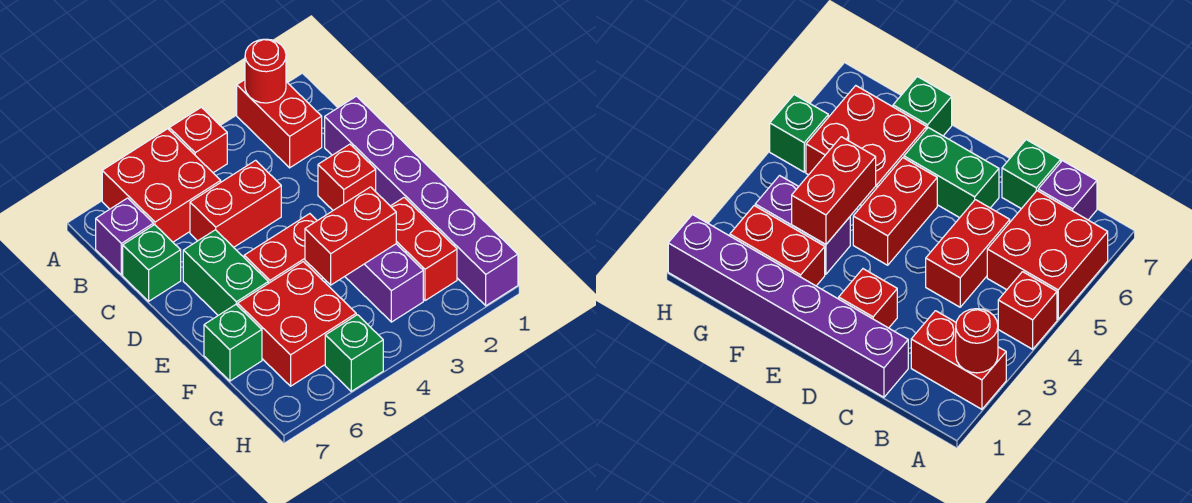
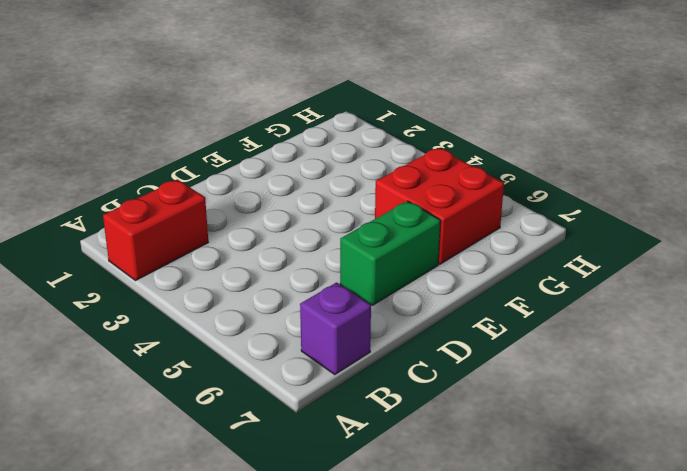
none -> red 1x1 brick [169,107,227,173]
none -> red 2x2 brick [102,129,221,242]
none -> purple 1x6 brick [325,96,518,306]

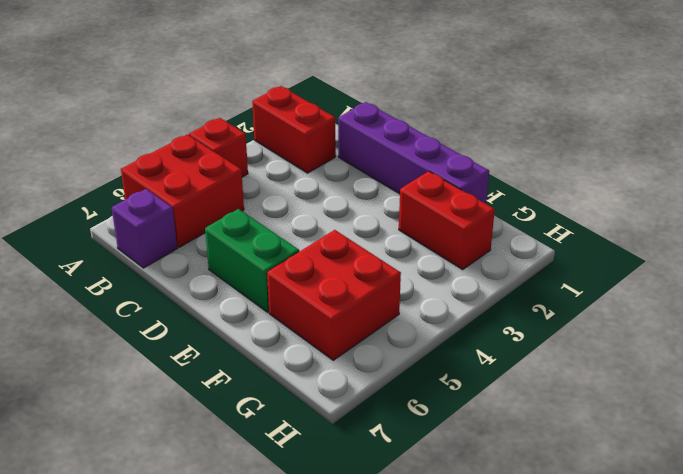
purple 1x4 brick [338,102,489,204] -> purple 1x6 brick [325,96,518,306]
none -> red 1x2 brick [190,160,281,247]
none -> green 1x1 brick [123,225,181,301]
none -> red 1x1 brick [318,144,376,210]

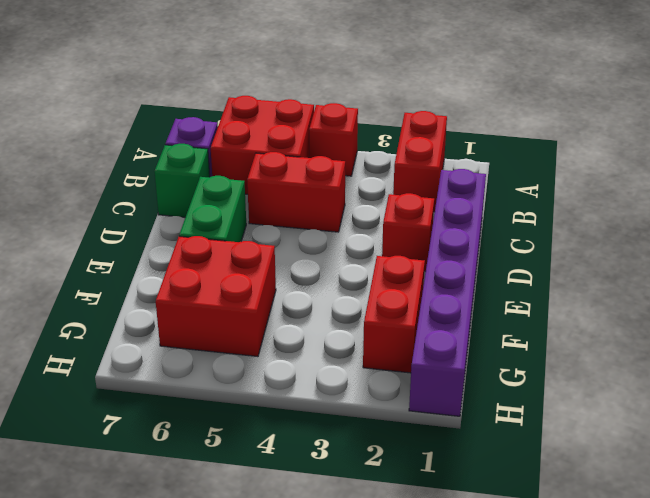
none -> red 1x2 brick [244,214,323,283]
none -> purple 1x2 brick [345,244,423,322]
none -> green 1x1 brick [204,305,262,381]

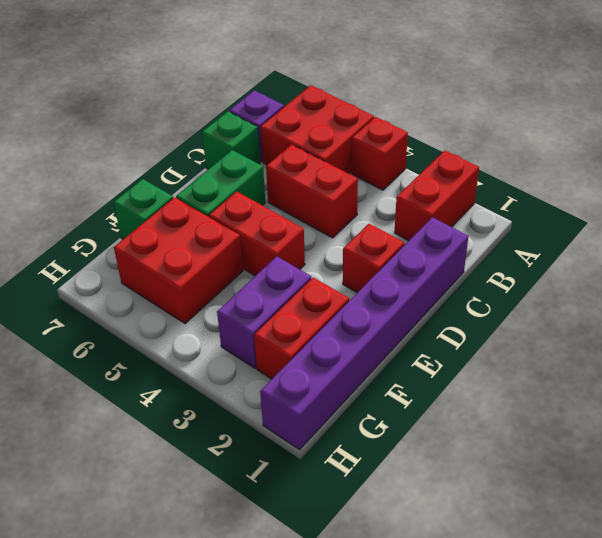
none -> green 1x1 brick [325,315,383,391]
none -> red 1x1 round brick [245,39,286,103]
none -> red 1x2 brick [305,187,396,285]

